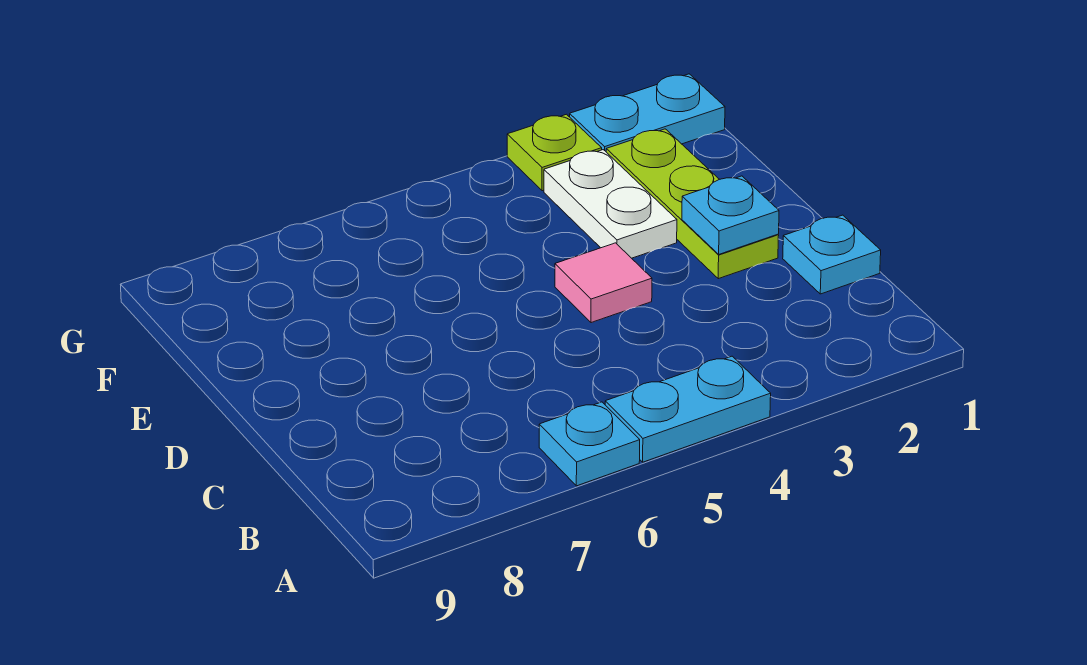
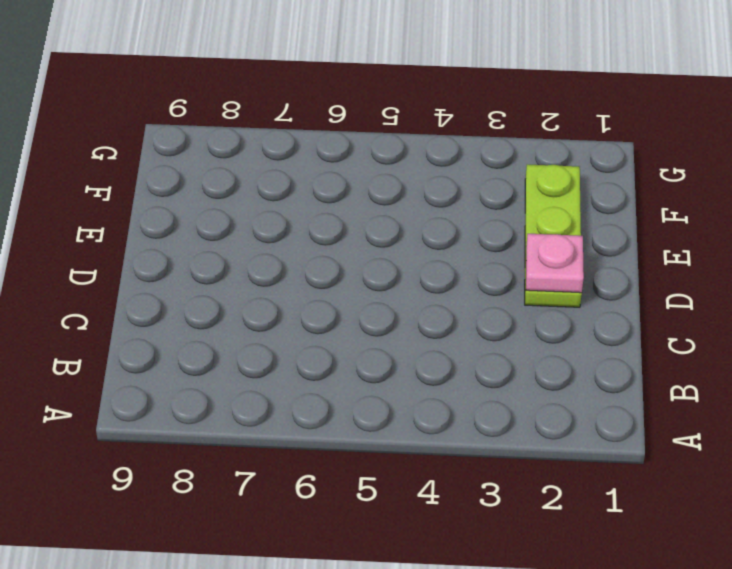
pink 1x1 plate [526,234,584,293] -> cyan 1x1 plate [682,176,779,254]
none -> cyan 1x2 plate [605,356,771,462]
none -> cyan 1x1 plate [539,402,640,486]

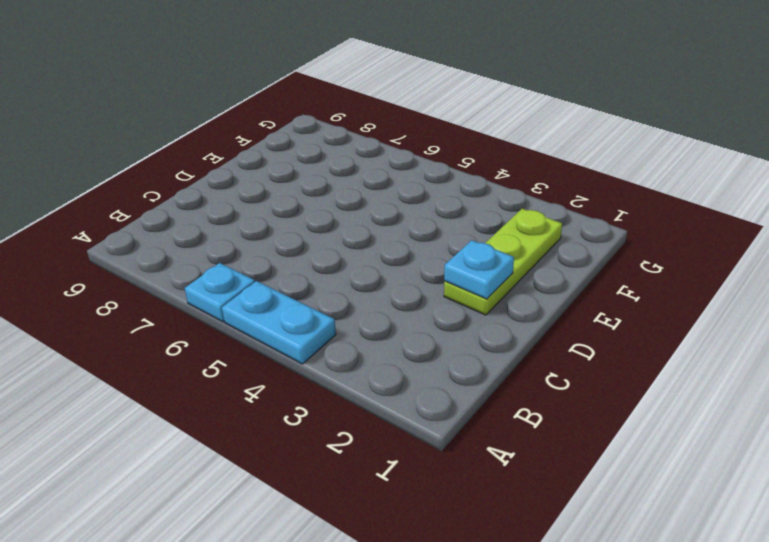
none -> cyan 1x1 plate [783,215,881,294]
none -> pink 1x1 tile [555,243,652,323]

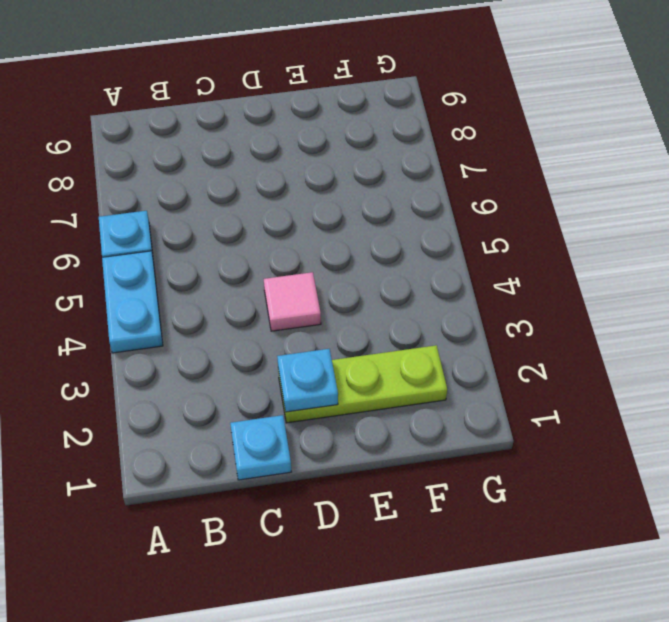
none -> white 1x2 plate [544,150,677,258]
none -> cyan 1x2 plate [570,74,725,151]

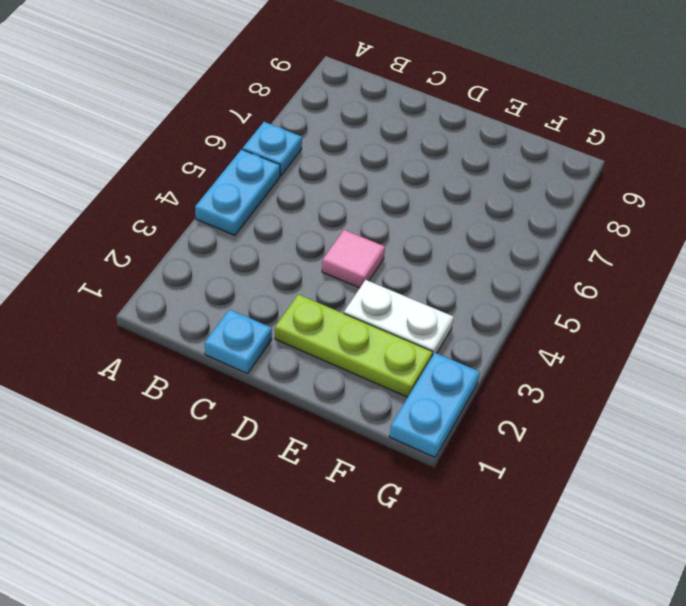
none -> lime 1x1 plate [507,114,602,191]
none -> cyan 1x1 plate [682,176,779,254]

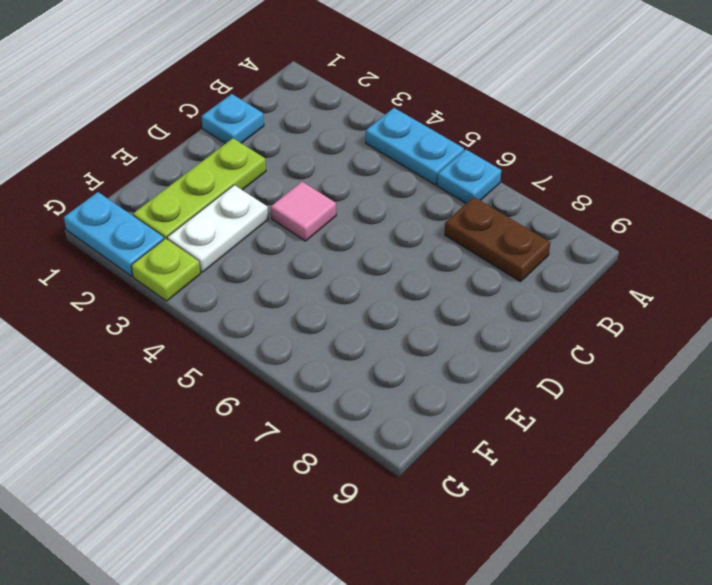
brown 1x2 plate [445,197,550,282] -> none
none -> cyan 1x1 plate [682,176,779,254]

